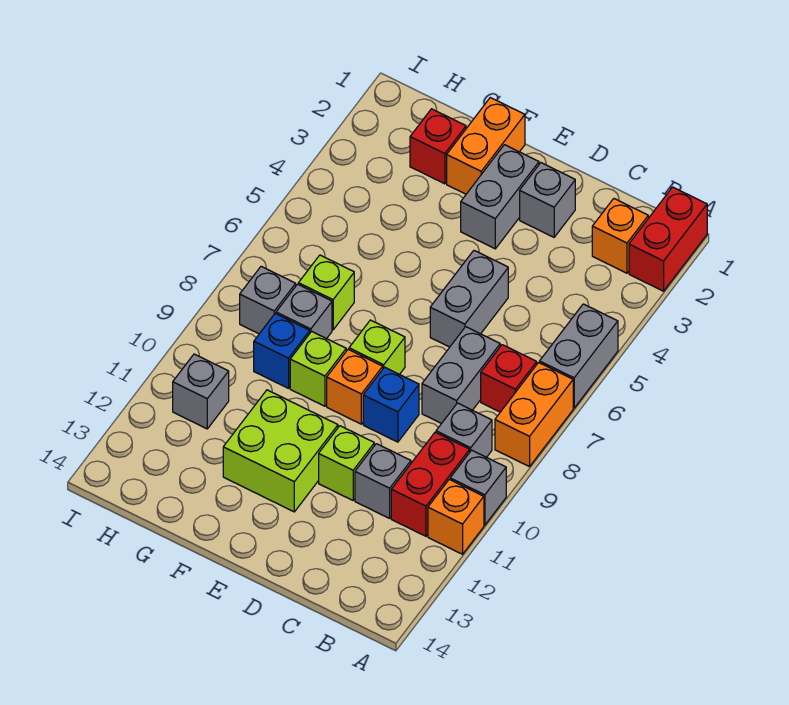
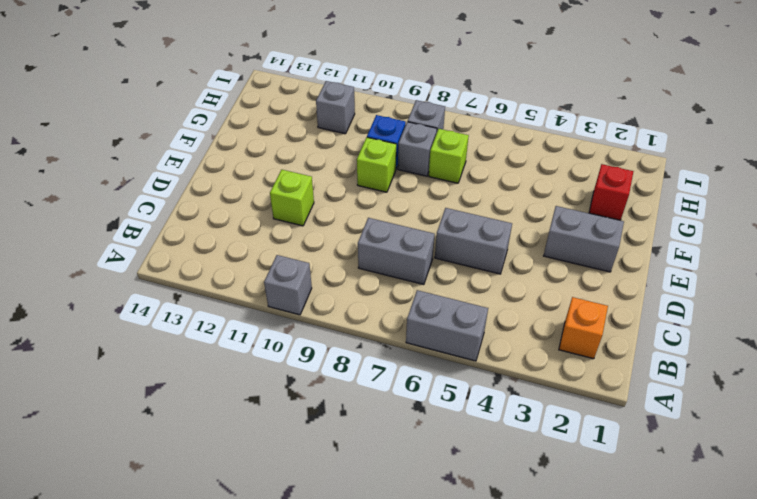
none -> red 1x2 brick [629,187,707,291]
none -> orange 1x2 brick [495,363,573,467]
none -> orange 1x1 brick [428,479,484,554]

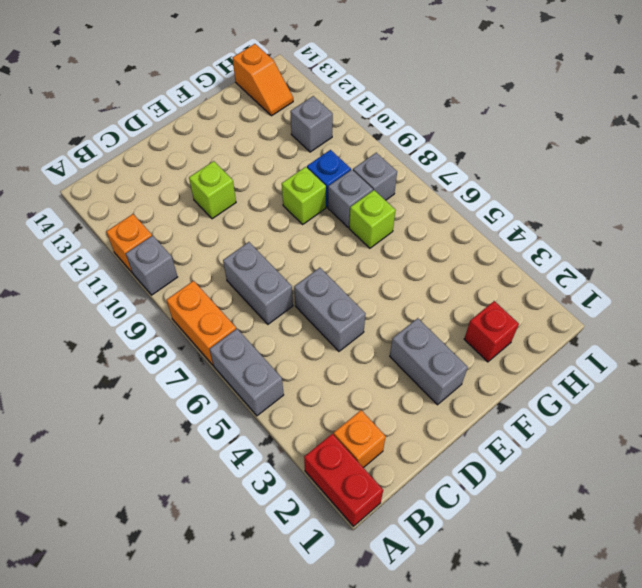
orange 1x2 slope [233,44,293,116] -> none
none -> red 1x1 brick [481,345,537,412]
none -> grey 1x1 brick [436,403,492,457]
none -> red 1x2 brick [391,432,470,536]

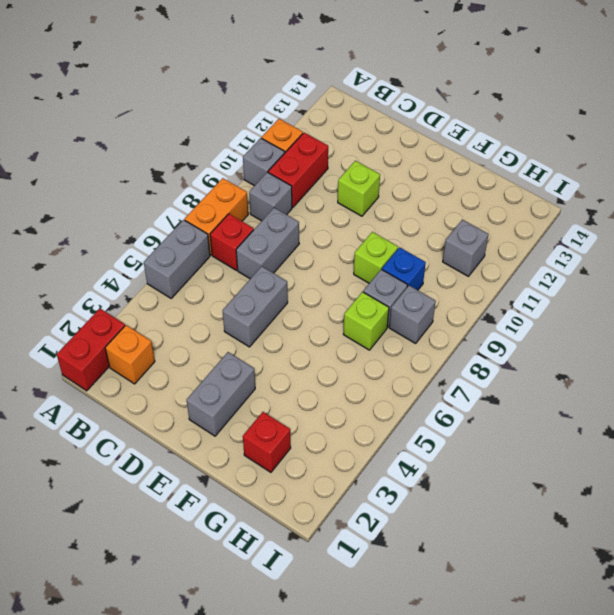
none -> grey 1x1 brick [355,444,411,518]
none -> grey 1x1 brick [520,163,575,237]
none -> blue 1x1 brick [363,367,419,442]

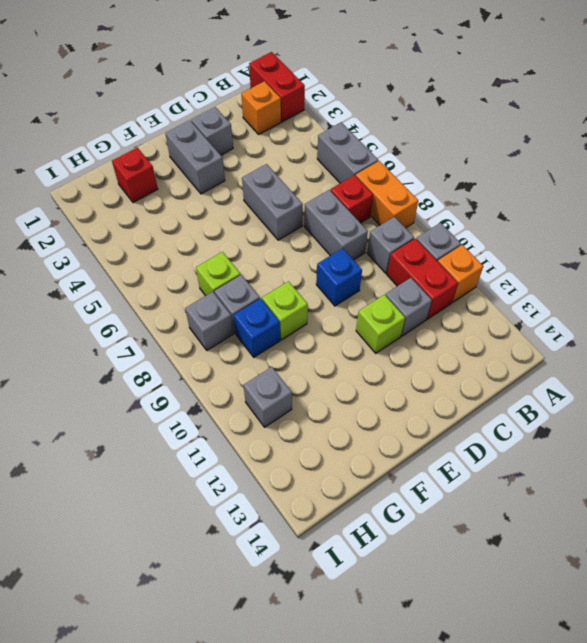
none -> lime 1x1 brick [349,320,405,374]
none -> orange 1x1 brick [327,349,383,424]
none -> lime 2x2 brick [223,390,338,512]

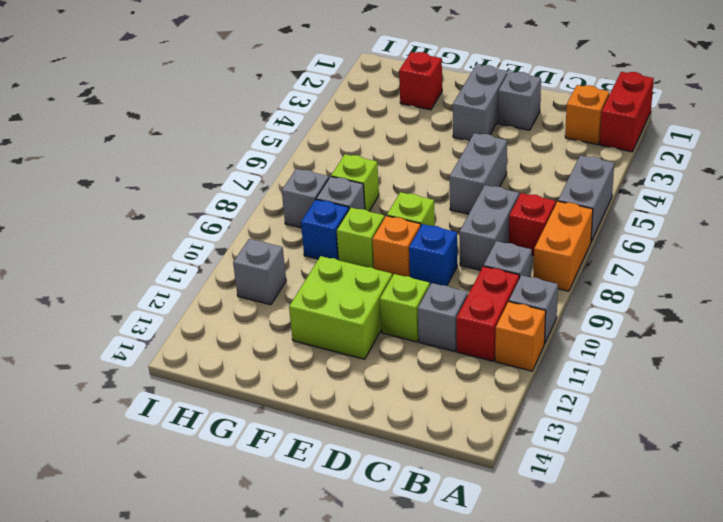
none -> orange 1x2 brick [447,98,525,194]

